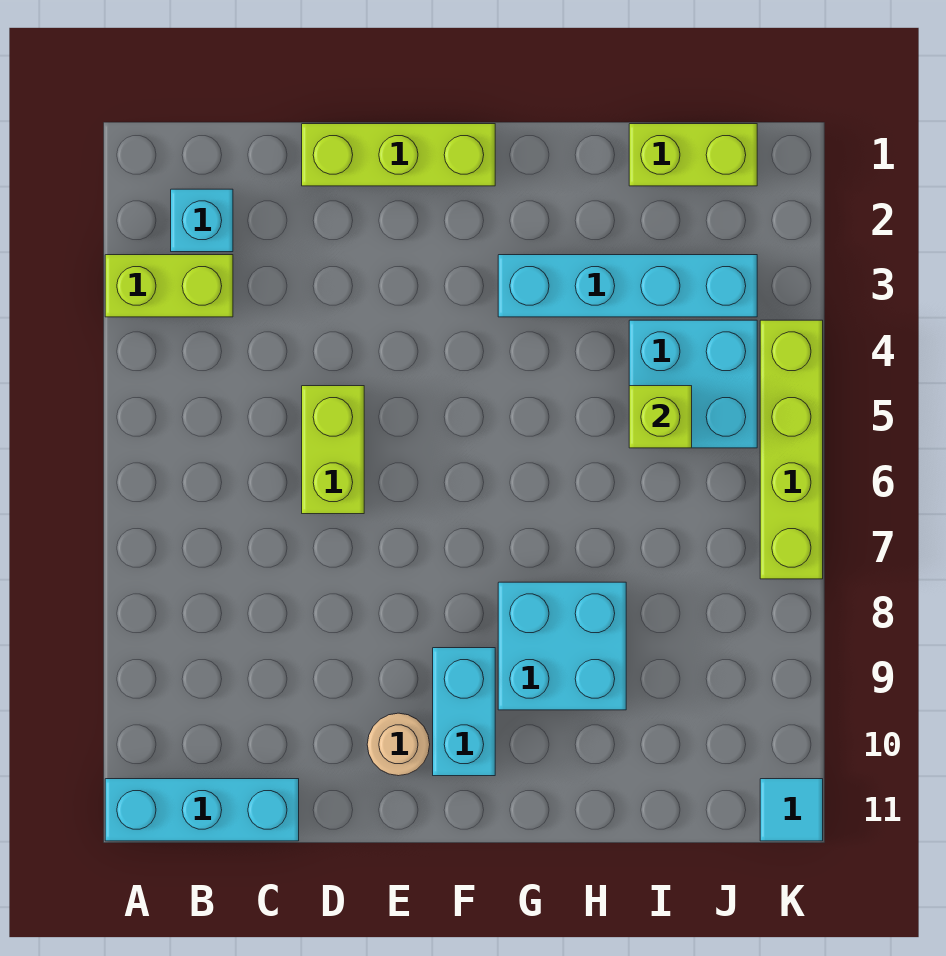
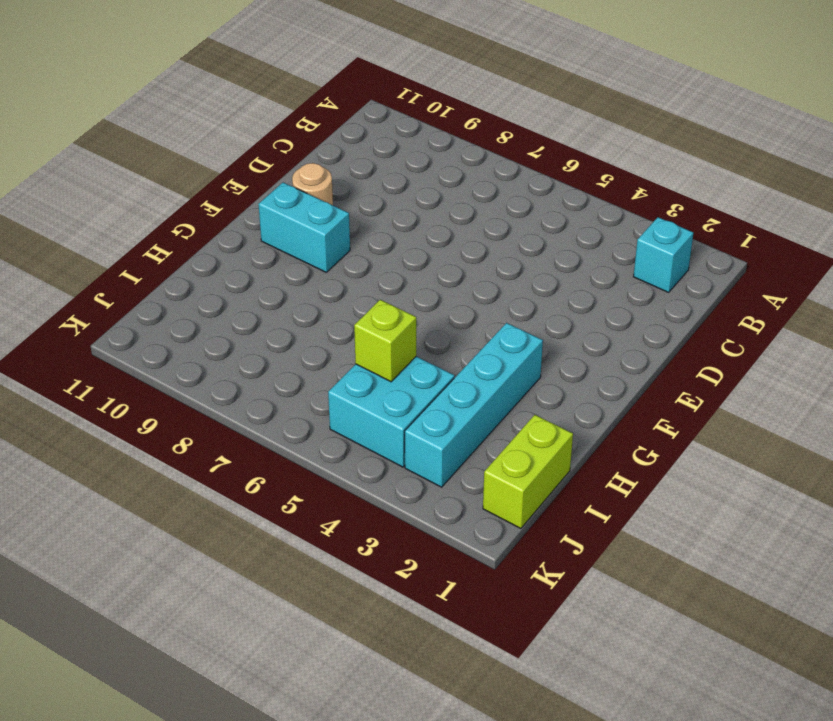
none -> lime 1x2 brick [105,255,233,317]
none -> cyan 1x3 brick [105,779,299,841]
none -> lime 1x3 brick [302,124,495,186]

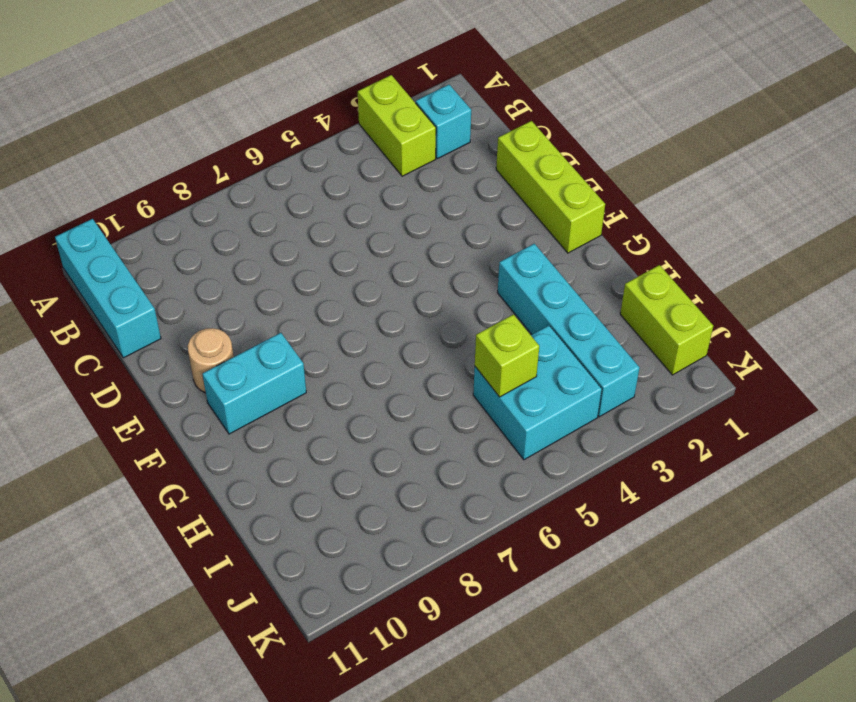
none -> lime 1x2 brick [302,386,364,514]
none -> cyan 2x2 brick [498,582,626,710]
none -> lime 1x4 brick [760,320,823,579]

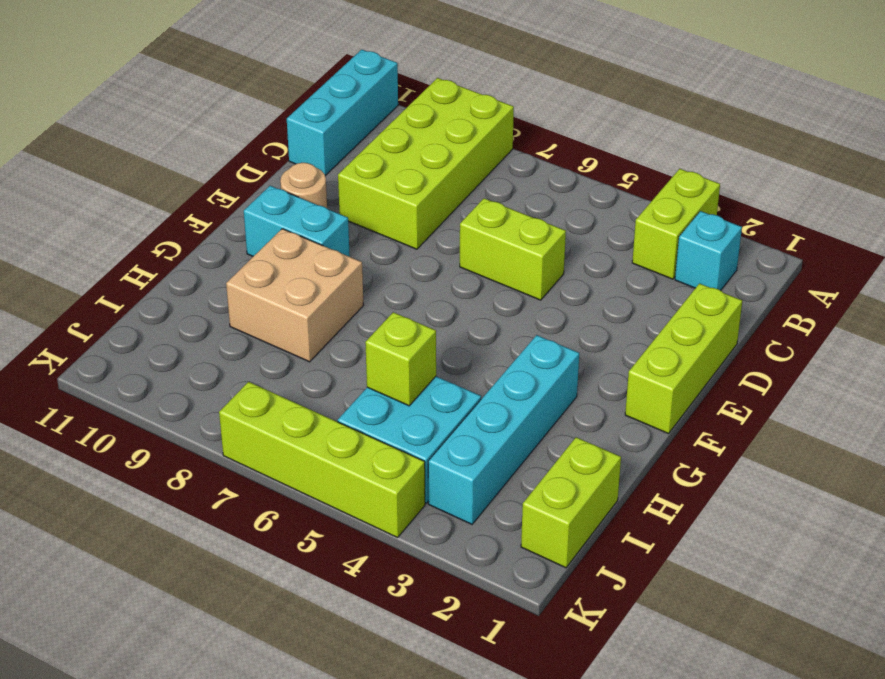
lime 2x4 brick [338,78,514,249] -> none
tan 2x2 brick [226,229,364,362] -> cyan 2x2 brick [498,582,626,710]
none -> cyan 1x1 tile [760,779,823,841]

